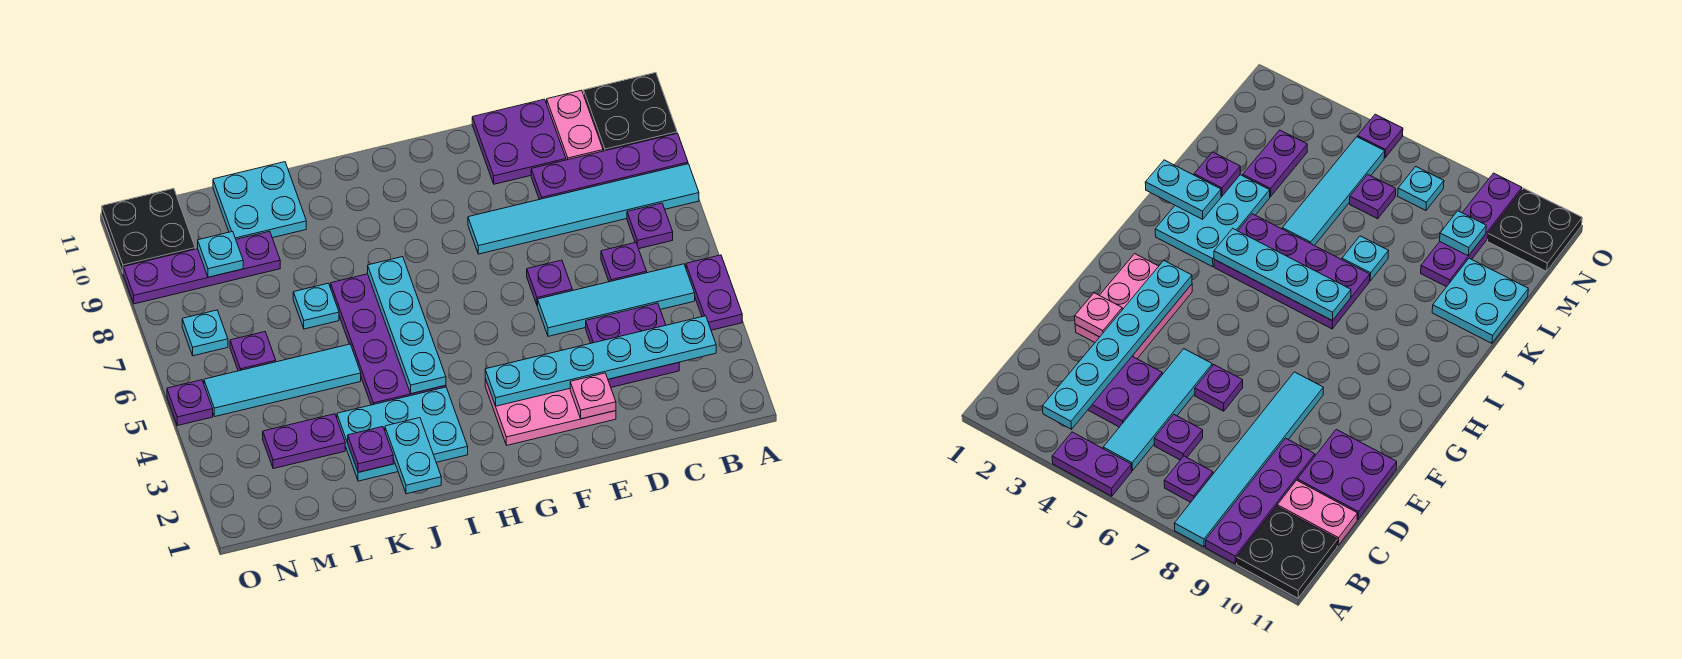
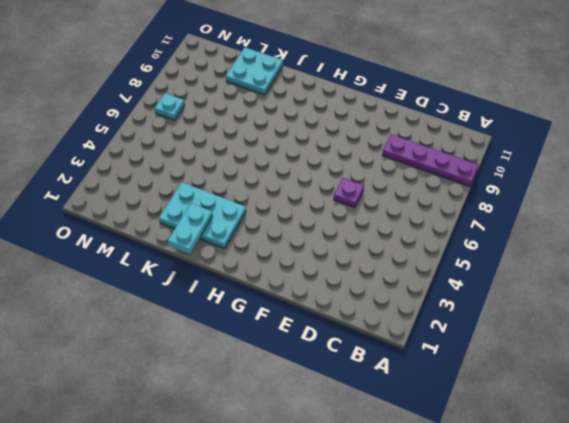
none -> purple 1x2 plate [686,255,742,330]
none -> cyan 1x6 tile [468,164,699,254]
none -> black 2x2 plate [584,73,677,151]

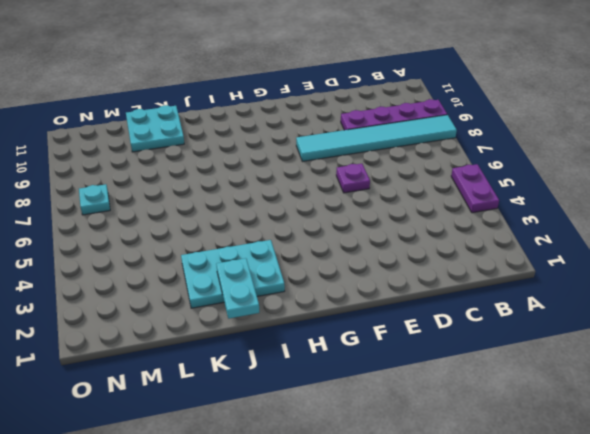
none -> black 2x2 plate [584,73,677,151]
none -> cyan 1x4 tile [538,264,695,336]
none -> purple 1x1 plate [627,203,673,249]

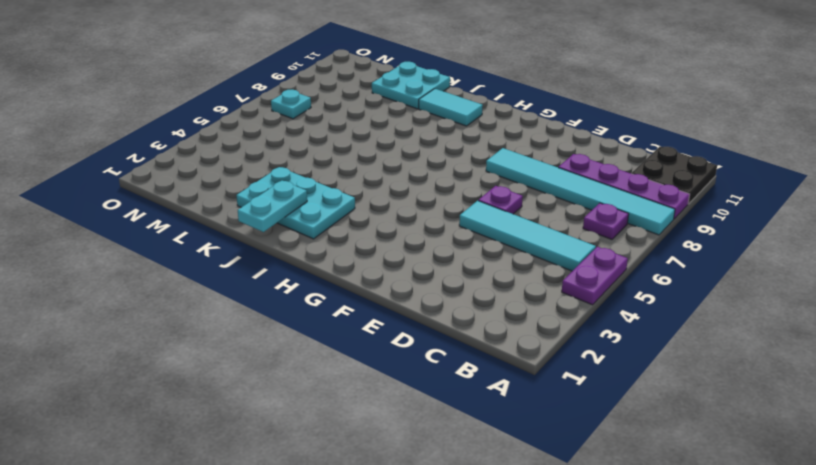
cyan 1x2 tile [419,89,483,126] -> none
none -> purple 2x2 plate [586,303,679,387]
none -> purple 1x1 plate [601,242,647,282]
none -> pink 1x2 plate [547,90,603,160]

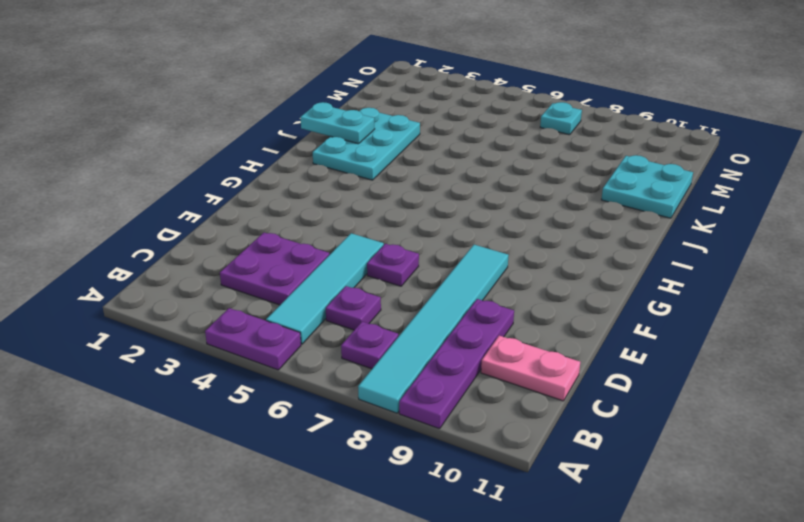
none -> black 2x2 plate [584,73,677,151]
none -> purple 2x2 plate [472,99,566,184]
none -> pink 2x3 plate [485,379,616,445]

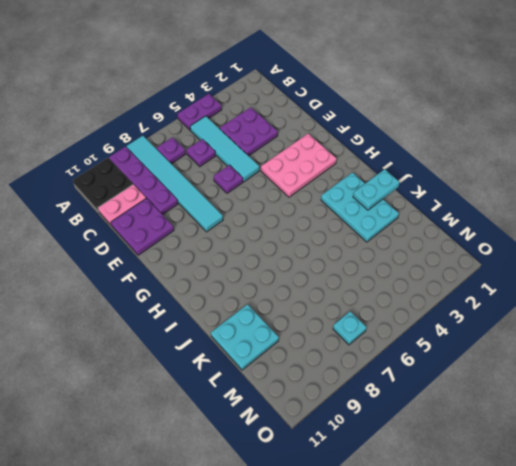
pink 2x3 plate [261,134,337,197] -> pink 2x3 plate turned to [485,379,616,445]
none -> purple 2x4 plate [331,274,446,405]
none -> cyan 1x4 tile [204,344,361,417]
none -> cyan 1x1 plate [293,283,339,329]

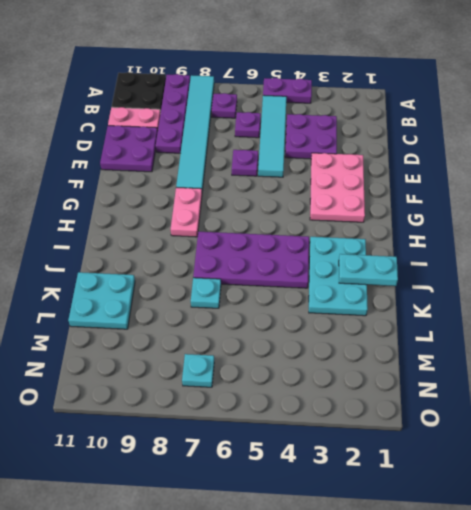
pink 1x2 plate [171,187,202,237] -> none
none -> cyan 1x4 tile [204,344,361,417]
none -> purple 1x2 plate [263,414,345,469]
none -> purple 1x4 plate [123,231,280,304]

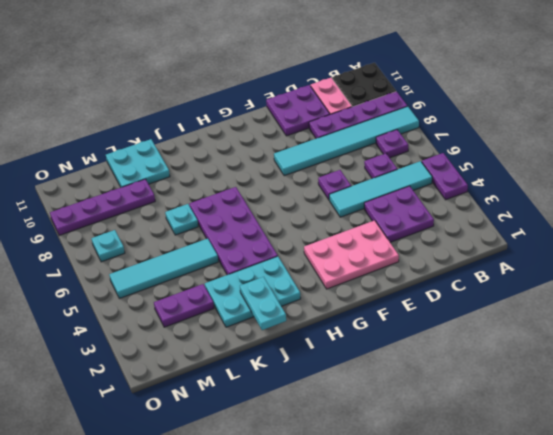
none -> purple 1x1 plate [230,332,276,371]
none -> black 2x2 plate [102,188,195,273]
none -> purple 1x1 plate [167,380,213,426]

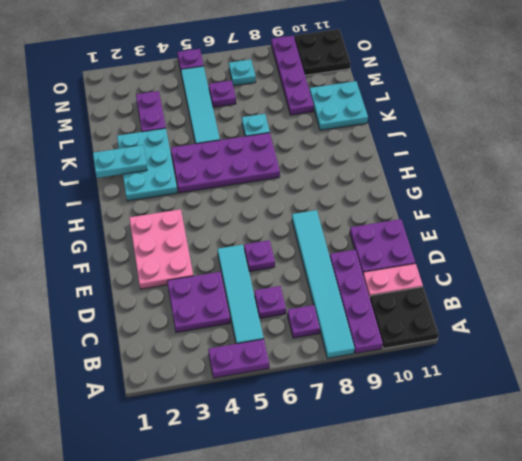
none -> cyan 1x6 plate [485,316,716,406]
none -> pink 1x1 plate [570,373,616,419]
none -> cyan 1x4 plate [368,257,446,394]

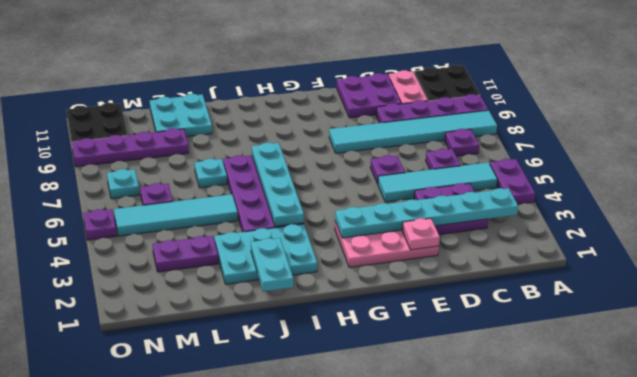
none -> purple 1x1 plate [348,427,393,472]
none -> cyan 1x1 plate [198,231,243,277]

